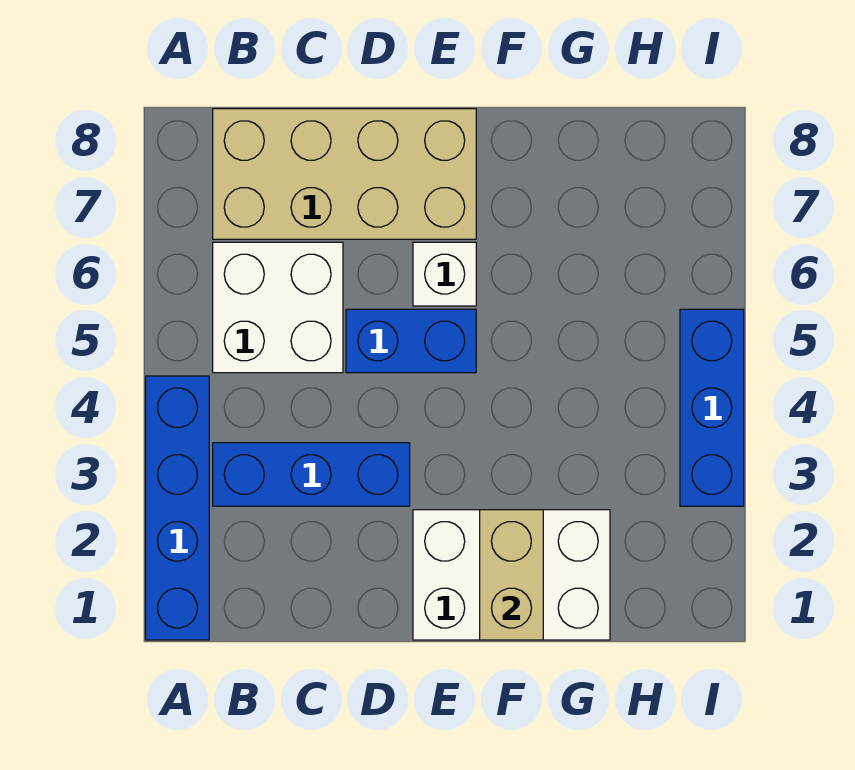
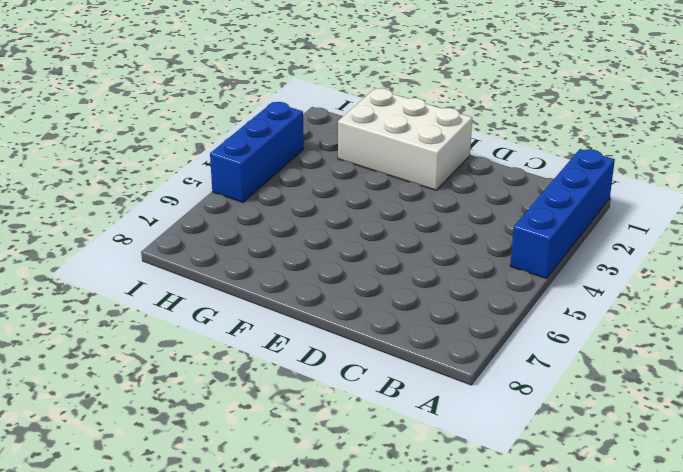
none -> blue 1x3 brick [213,443,410,506]
none -> white 2x2 brick [213,242,343,373]

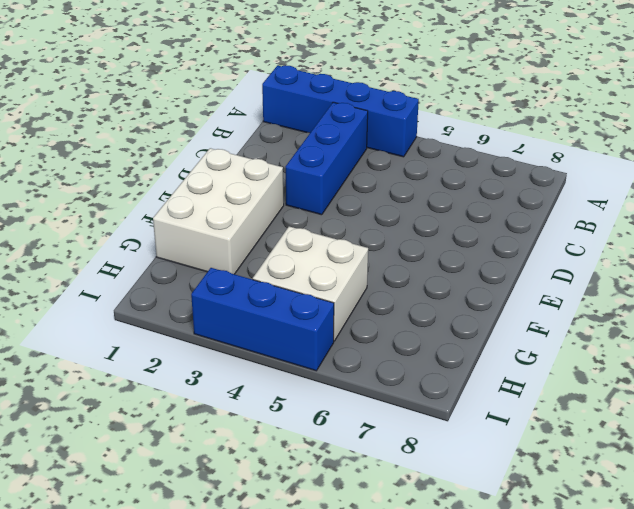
white 2x2 brick [253,226,368,341] -> white 2x2 brick moved to [213,242,343,373]
none -> tan 2x4 brick [213,109,476,239]
none -> blue 1x2 brick [346,309,476,373]

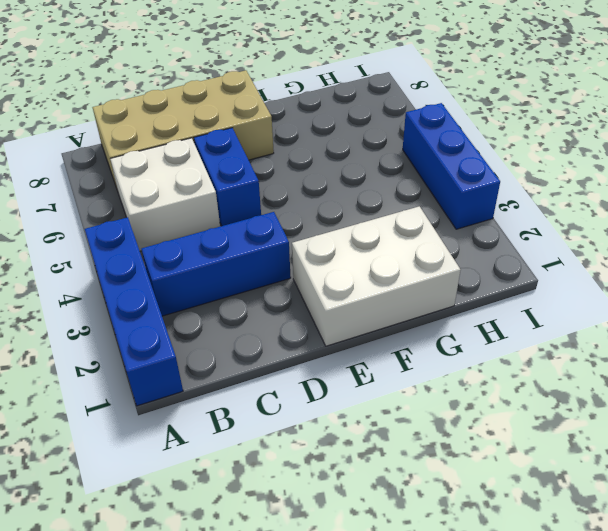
blue 1x2 brick [194,128,261,226] -> blue 1x2 brick turned to [346,309,476,373]
none -> white 1x1 brick [413,242,476,306]
none -> tan 1x2 brick [480,510,543,640]

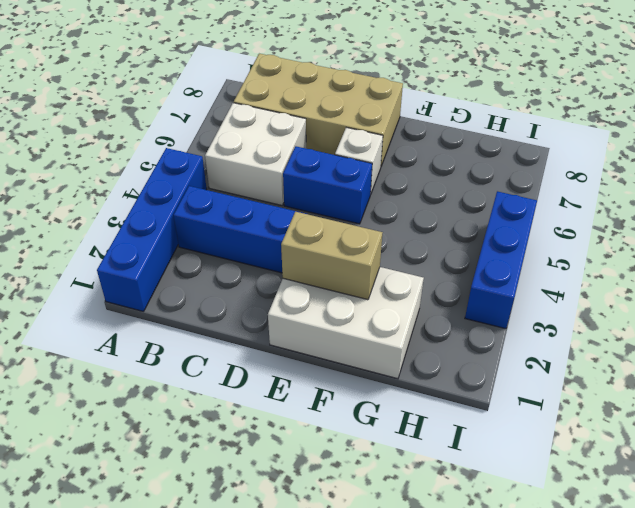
tan 1x2 brick [281,212,383,300] -> tan 1x2 brick turned to [480,510,543,640]

